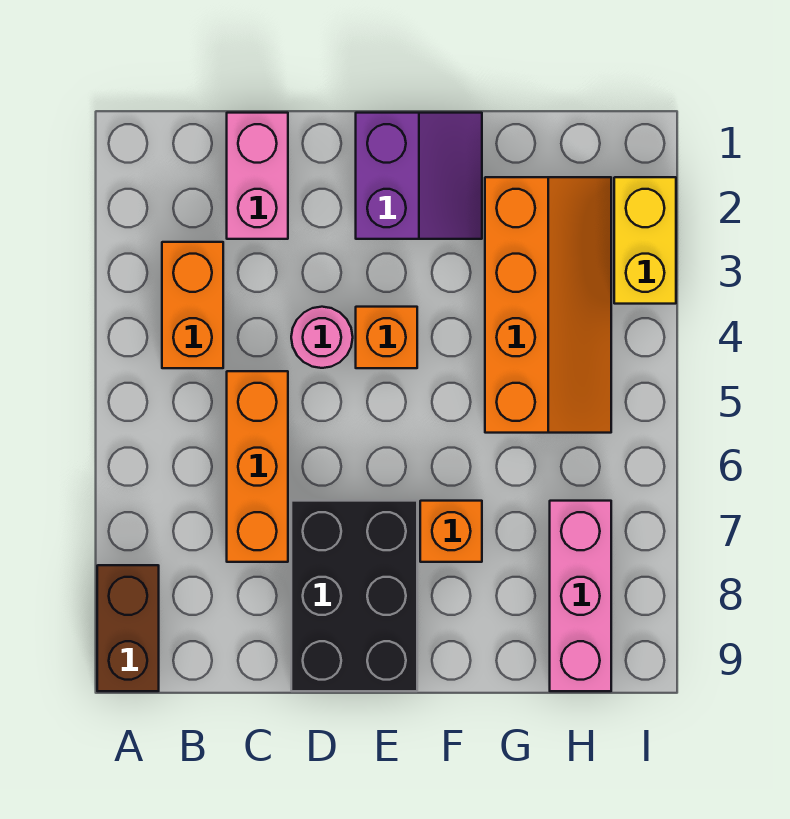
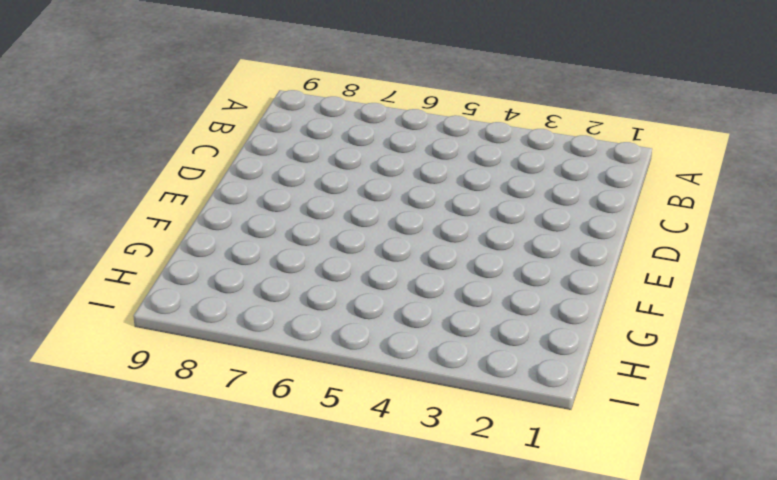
none -> brown 1x2 brick [97,565,159,691]
none -> orange 1x2 brick [162,242,223,368]
none -> pink 1x2 brick [227,113,288,239]

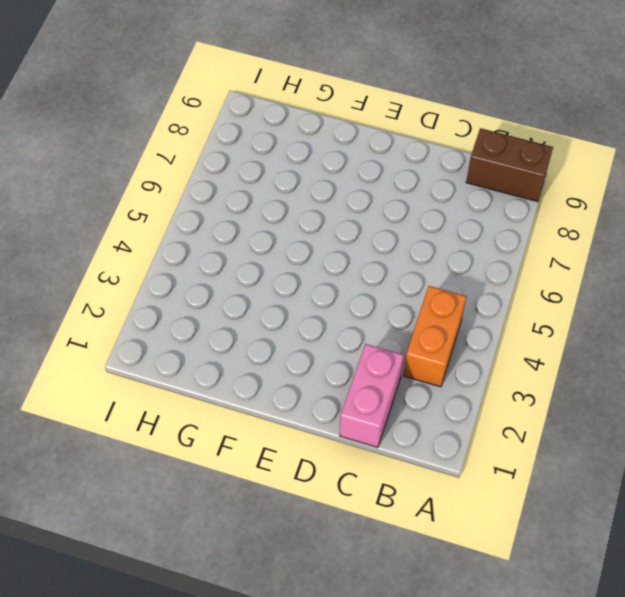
brown 1x2 brick [466,128,553,202] -> brown 1x2 brick turned to [97,565,159,691]
none -> orange 1x3 brick [227,371,288,562]
none -> pink 1x1 round brick [291,307,353,368]
none -> black 2x3 brick [291,501,417,691]

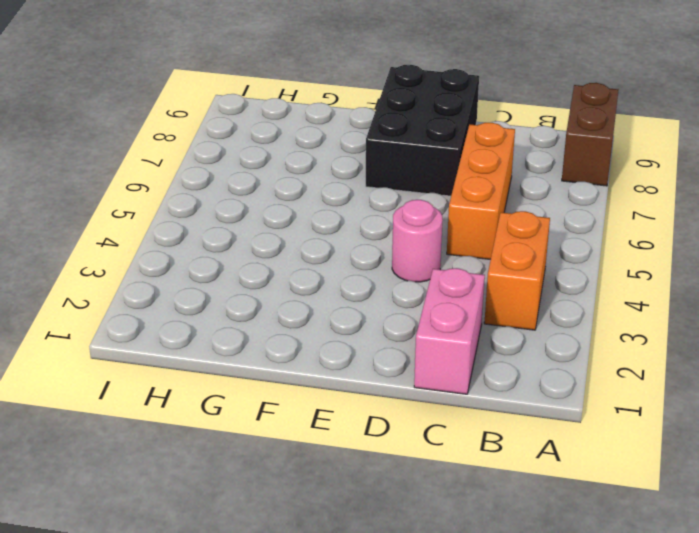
none -> purple 2x2 slope [356,113,482,239]
none -> orange 1x1 brick [356,307,417,368]
none -> orange 1x1 brick [420,501,482,562]

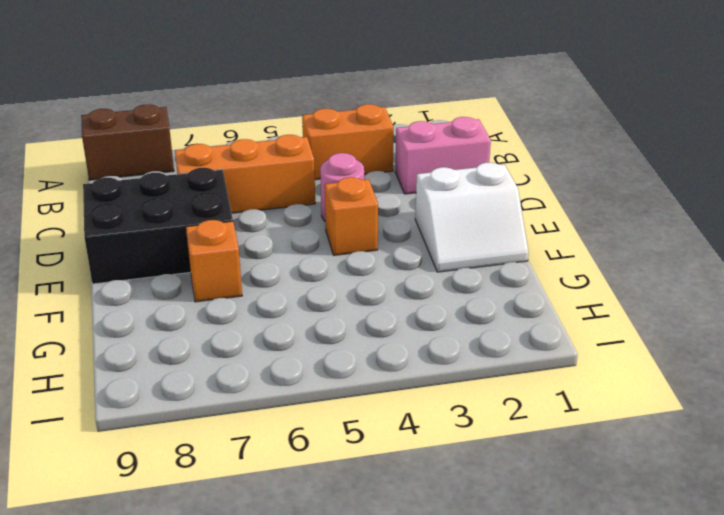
white 2x2 slope [415,163,529,272] -> purple 2x2 slope [356,113,482,239]
none -> orange 2x4 slope [485,177,611,433]
none -> pink 1x3 brick [550,501,611,691]
none -> yellow 1x2 brick [614,177,676,304]

